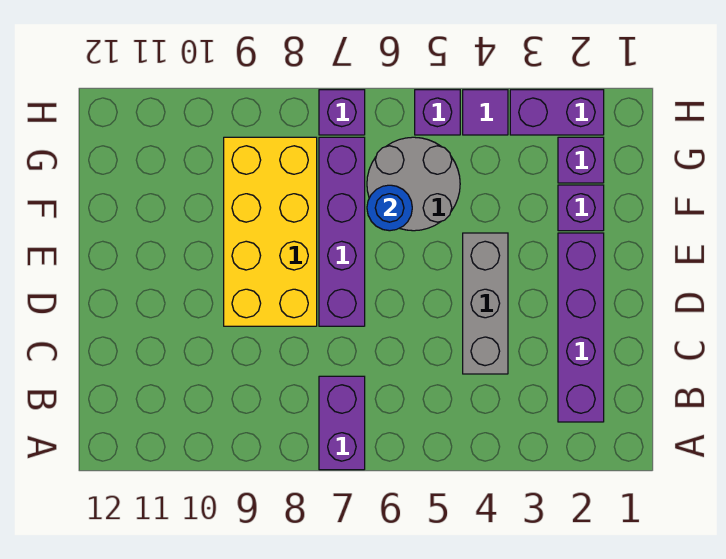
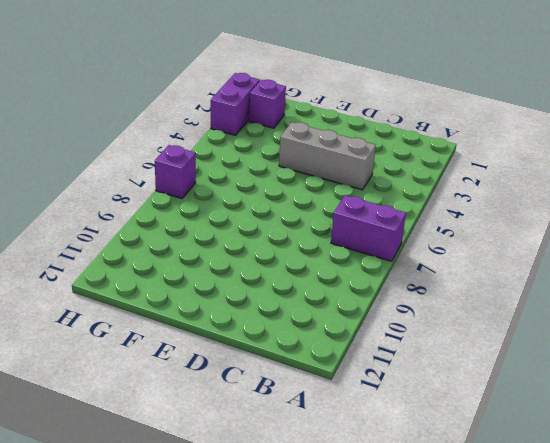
none -> purple 1x4 brick [558,233,604,422]
none -> purple 1x4 brick [319,137,365,326]
none -> yellow 2x4 brick [224,137,317,326]

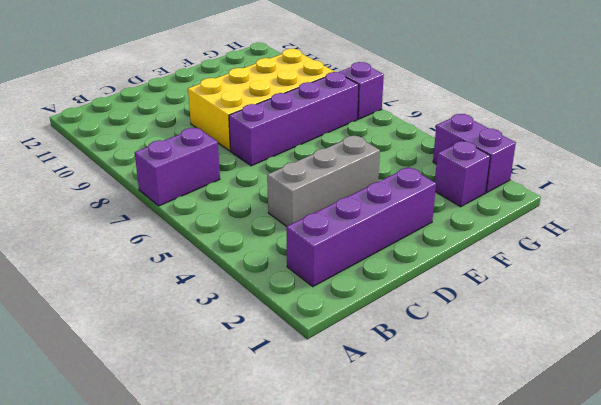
none -> purple 1x1 brick [558,185,604,231]
none -> grey 2x2 round brick [367,137,460,231]
none -> purple 1x1 tile [463,90,508,135]

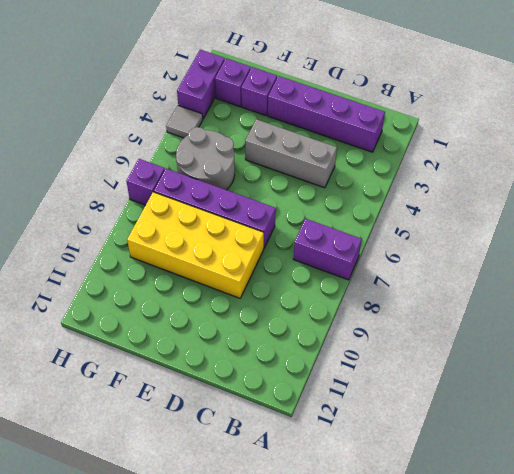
grey 1x1 tile [166,106,203,138] -> purple 1x1 tile [463,90,508,135]
none -> purple 1x1 brick [415,90,460,135]
none -> blue 1x1 round brick [367,185,412,231]

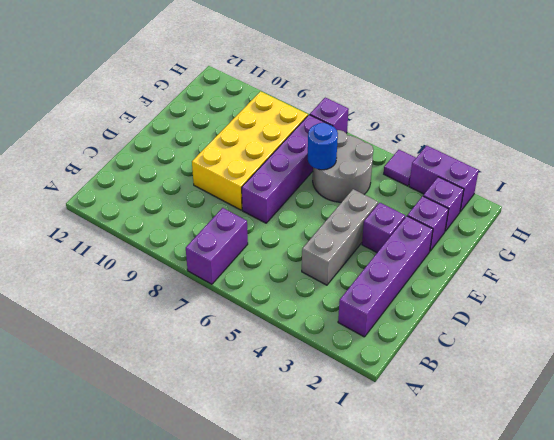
purple 1x1 brick [362,202,405,252] -> purple 1x1 brick moved to [415,90,460,135]

